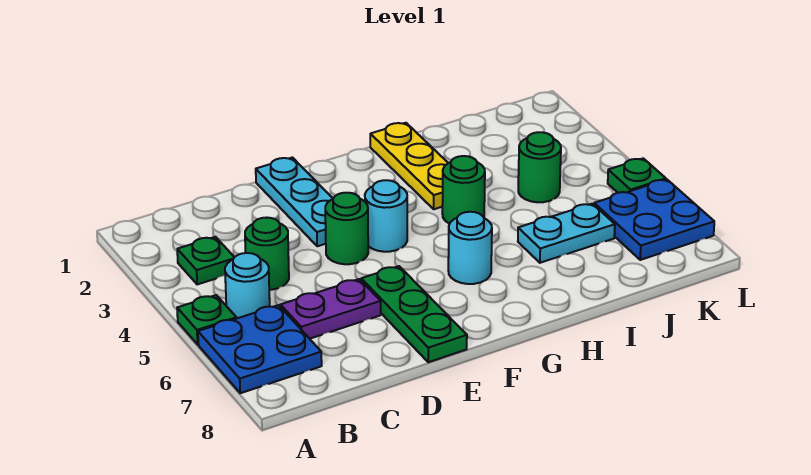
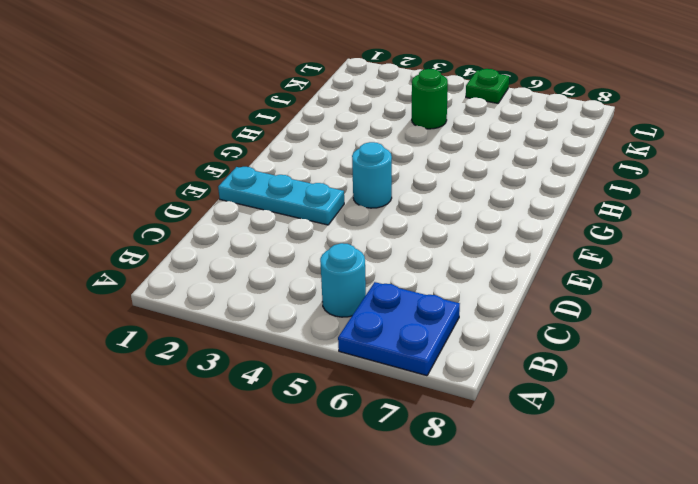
none -> green 1x1 plate [177,295,236,344]
none -> green 1x1 plate [177,237,234,285]
none -> green 1x1 round brick [245,218,289,290]

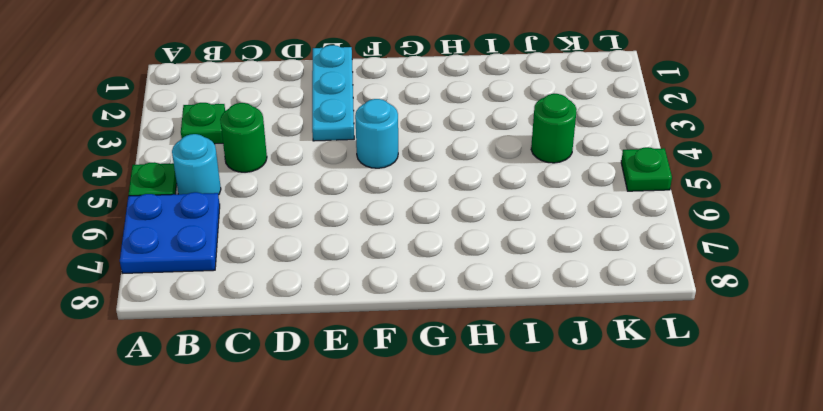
none -> purple 1x2 plate [280,279,381,339]
none -> green 1x1 round brick [325,193,368,264]
none -> green 1x3 plate [361,266,467,362]

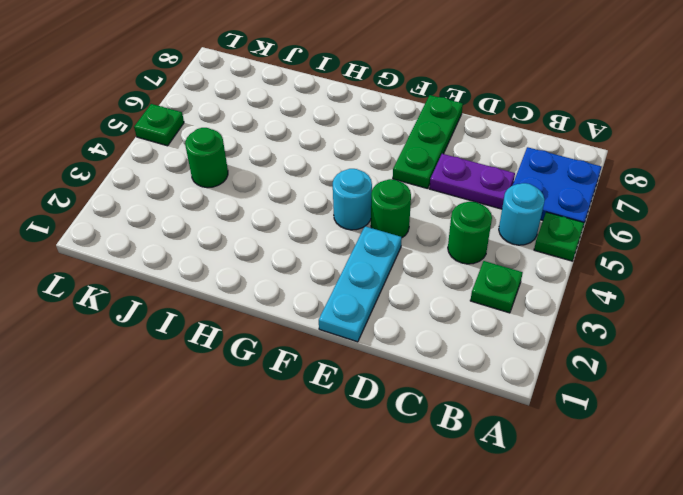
none -> cyan 1x1 round brick [448,212,492,284]
none -> yellow 1x3 plate [370,123,448,209]
none -> green 1x1 round brick [442,156,485,224]

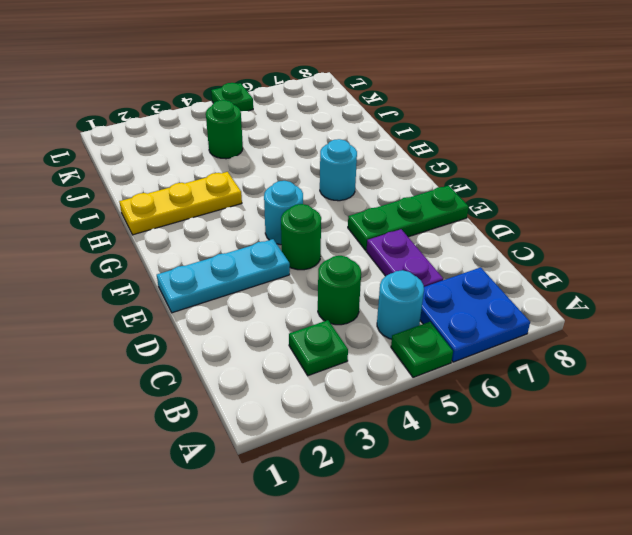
none -> green 1x1 round brick [442,156,485,224]
none -> cyan 1x2 plate [518,204,615,263]
none -> blue 2x2 plate [594,179,714,260]

